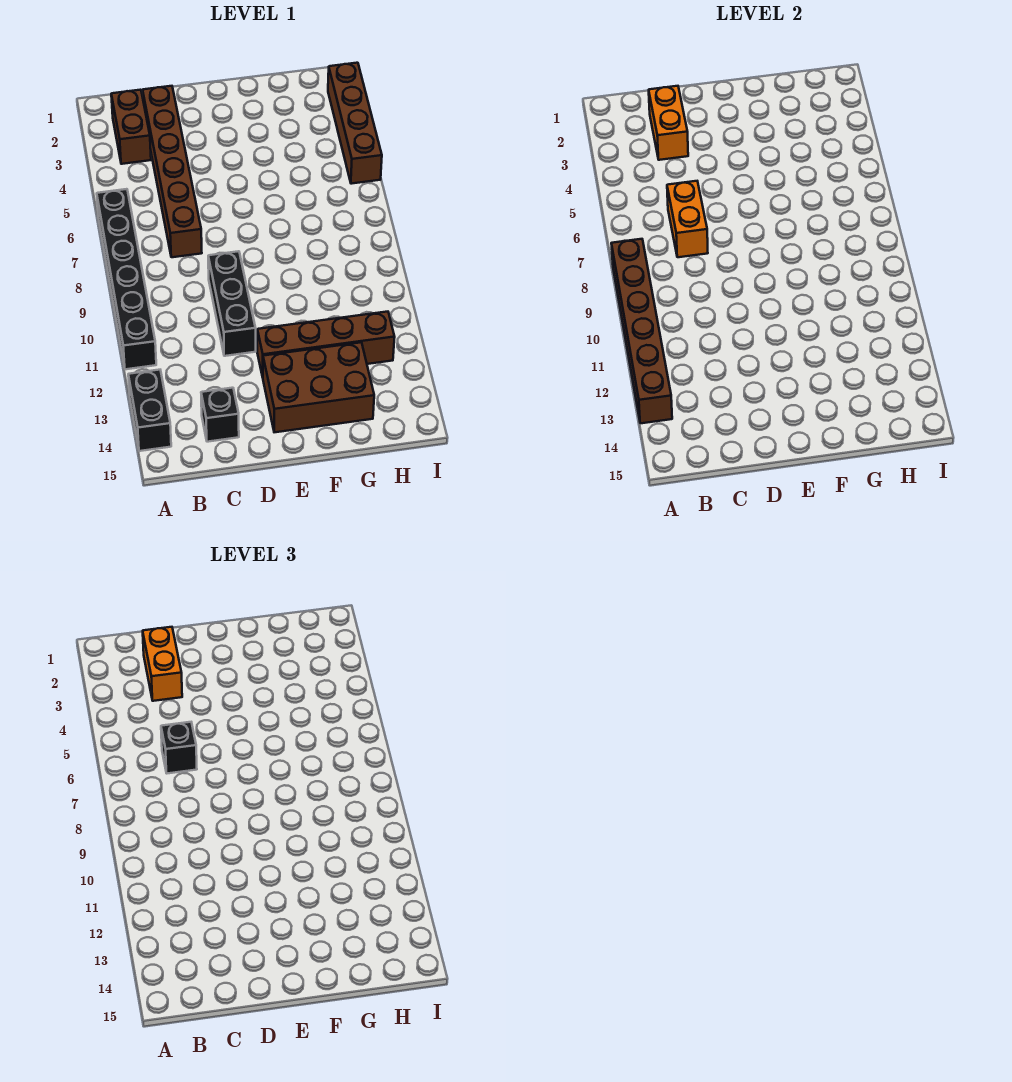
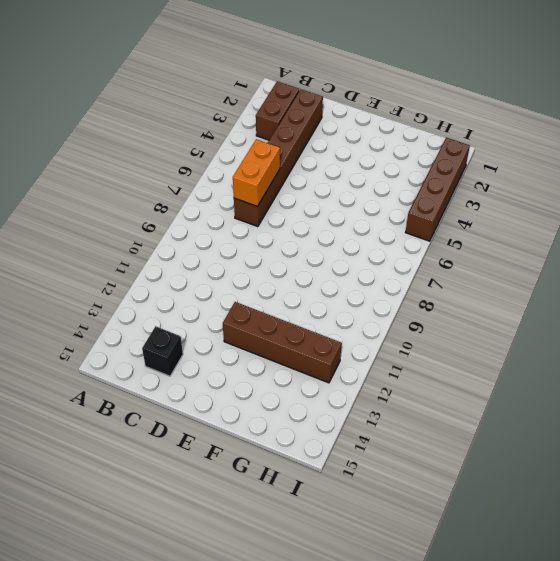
none -> black 1x6 brick [97,189,156,369]
none -> black 1x2 brick [128,370,171,451]
none -> black 1x3 brick [208,251,256,356]

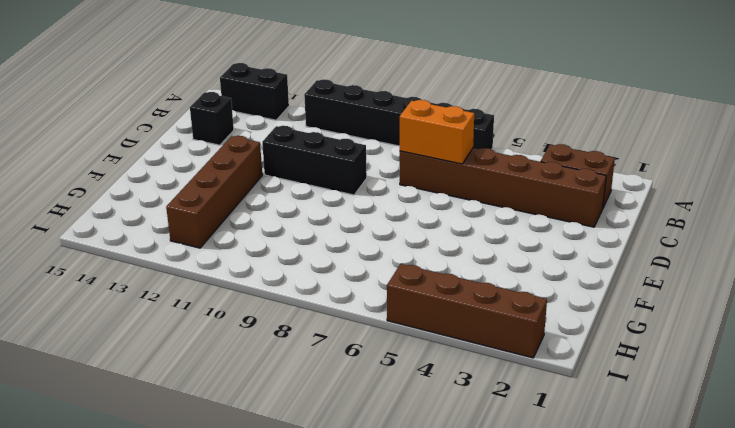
none -> brown 2x3 brick [263,342,374,432]
none -> brown 1x6 brick [611,239,672,423]
none -> orange 1x2 brick [649,86,688,160]

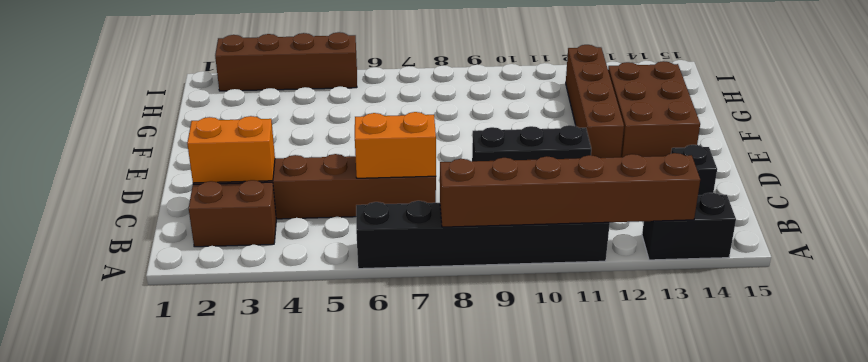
none -> orange 1x2 brick [143,627,182,701]
none -> black 1x1 brick [161,722,197,773]

